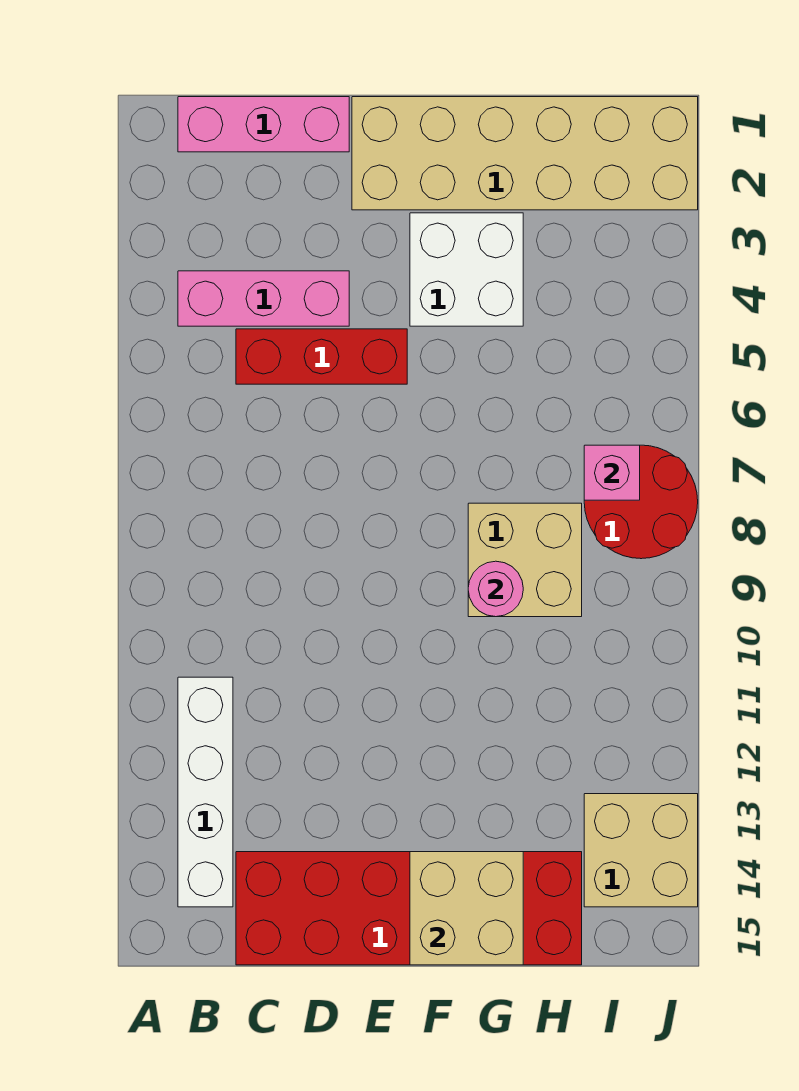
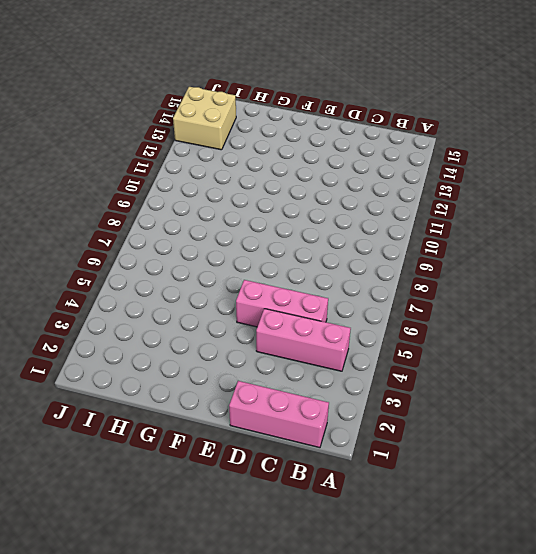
pink 1x3 brick [236,280,328,327] -> red 1x3 brick [236,329,407,384]
none -> white 1x4 brick [178,677,233,907]
none -> red 2x6 brick [236,852,582,965]
none -> tan 2x6 brick [352,97,698,210]

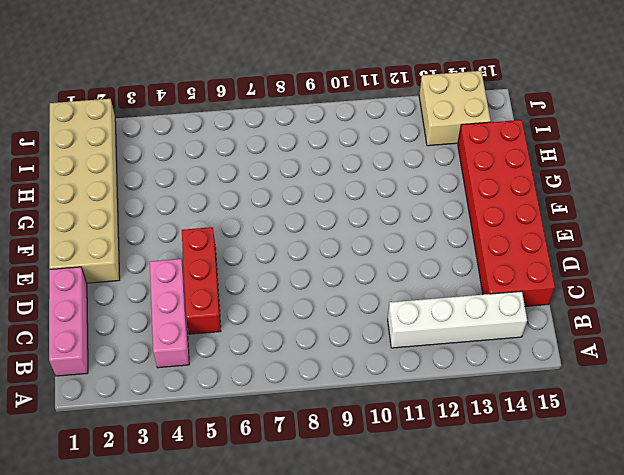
none -> white 2x2 brick [410,213,523,326]
none -> tan 2x2 brick [468,503,582,617]
none -> red 2x2 round brick [584,445,698,559]

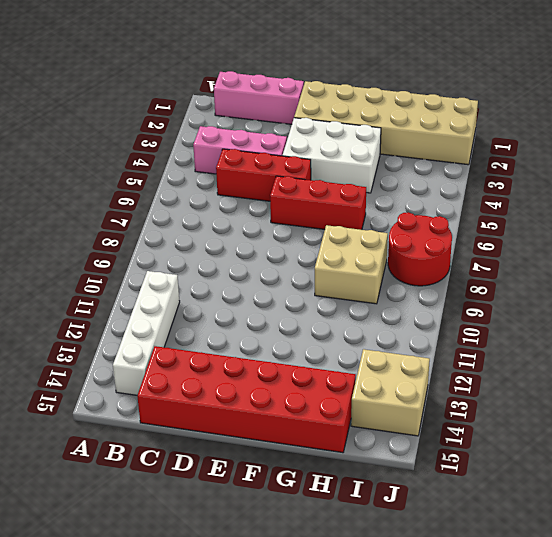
white 2x3 brick [282,118,381,193] -> white 2x2 brick [410,213,523,326]
red 1x3 brick [270,176,366,230] -> none
none -> tan 2x2 brick [410,852,523,965]
none -> pink 1x1 round brick [468,561,523,617]
none -> pink 1x1 brick [584,445,640,500]

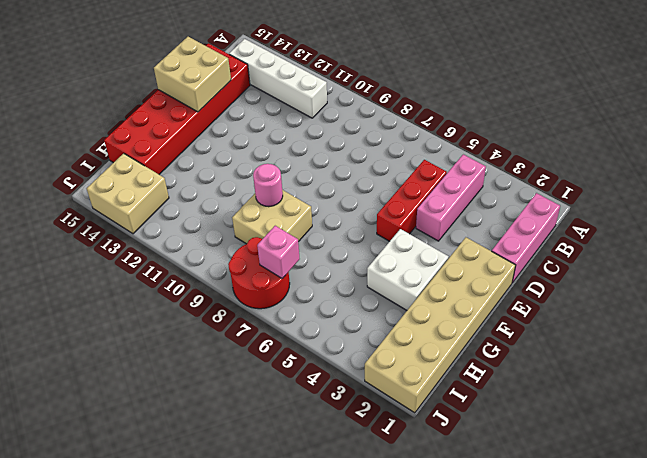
tan 2x2 brick [154,37,231,112] -> tan 2x2 brick moved to [410,852,523,965]

